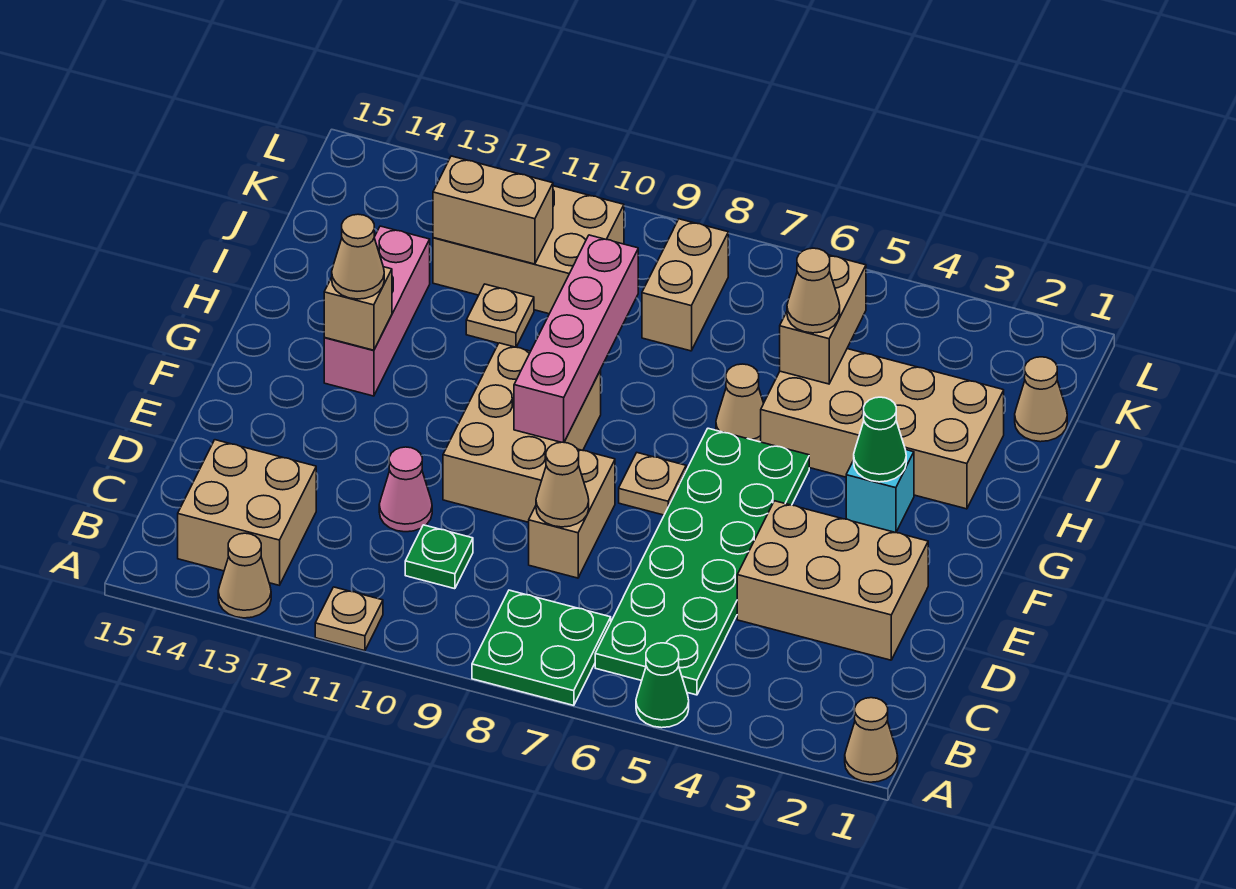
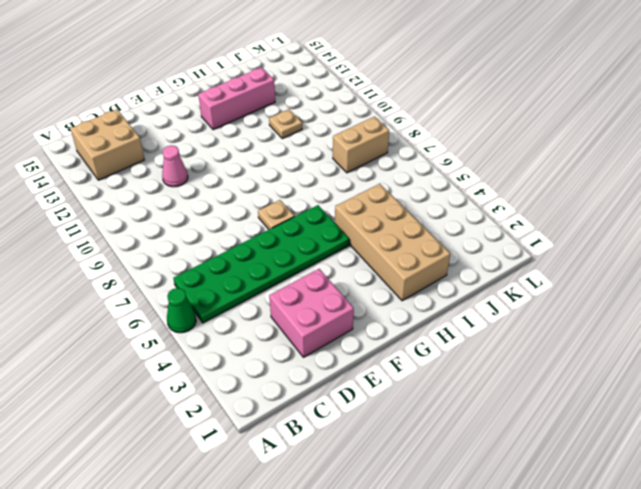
pink 2x2 brick [269,269,354,357] -> tan 2x3 brick [737,501,928,660]
none -> tan 1x1 cone [845,698,898,782]
none -> green 2x2 plate [472,590,611,705]
none -> tan 1x1 plate [315,587,383,651]

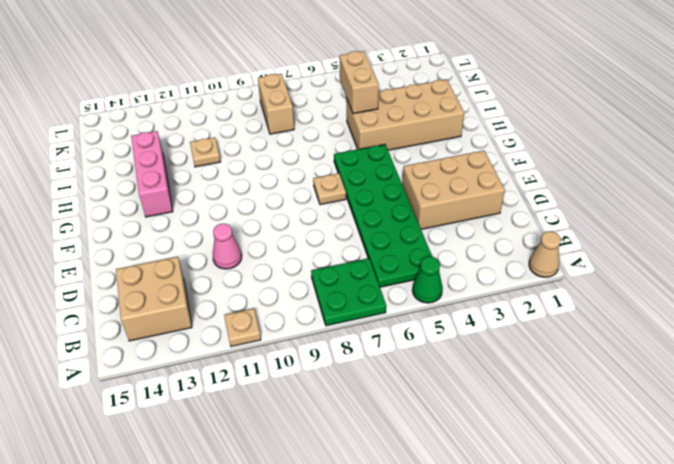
none -> tan 1x1 cone [218,533,271,618]
none -> green 1x1 plate [405,525,473,589]
none -> tan 1x2 brick [529,449,615,578]

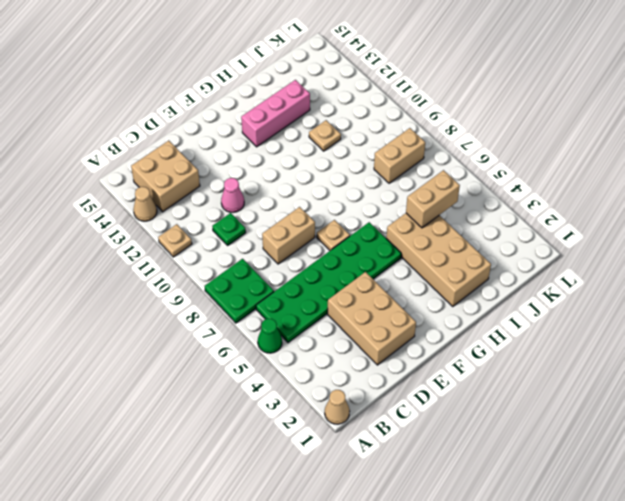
none -> tan 2x3 brick [443,343,601,522]
none -> cyan 1x1 brick [846,450,914,533]
none -> tan 1x1 cone [716,364,764,442]

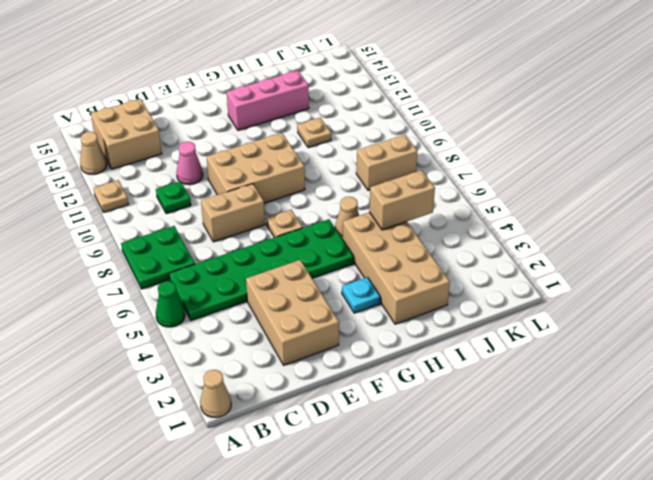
cyan 1x1 plate [342,277,380,313] -> cyan 1x1 brick [846,450,914,533]
none -> tan 1x1 cone [1015,357,1067,442]
none -> tan 2x3 brick [433,186,624,314]
none -> tan 1x1 cone [536,442,589,527]

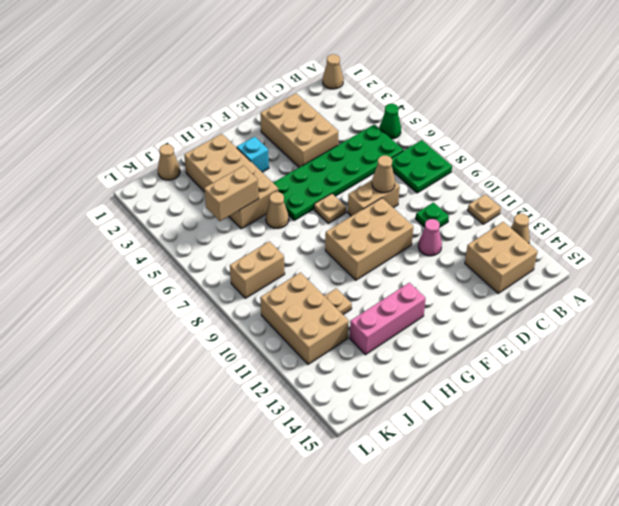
none -> pink 1x4 brick [514,235,638,442]
none -> green 1x1 cone [854,397,906,482]
none -> tan 1x1 brick [324,267,392,350]

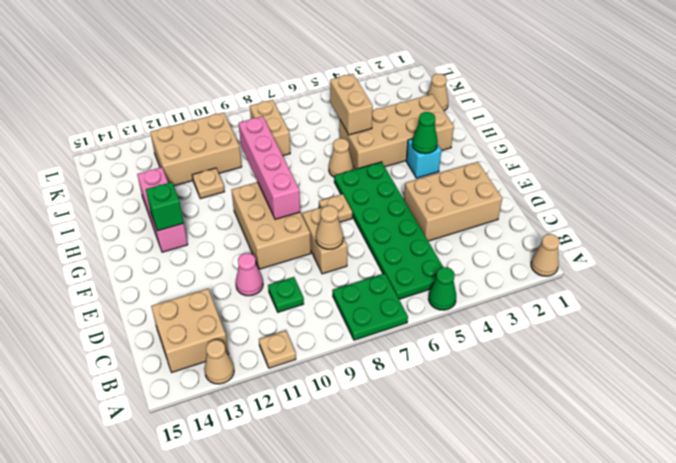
green 1x1 brick [146,182,184,231] -> tan 1x1 brick [324,267,392,350]
none -> tan 1x2 brick [433,156,553,264]
none -> tan 1x1 cone [332,214,384,299]
none -> tan 1x1 cone [787,248,840,333]

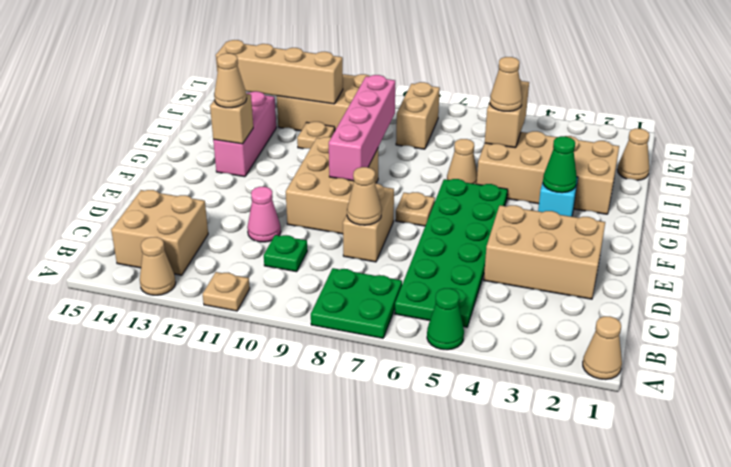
tan 1x4 brick [216,40,343,104] -> tan 1x2 brick [433,156,553,264]

